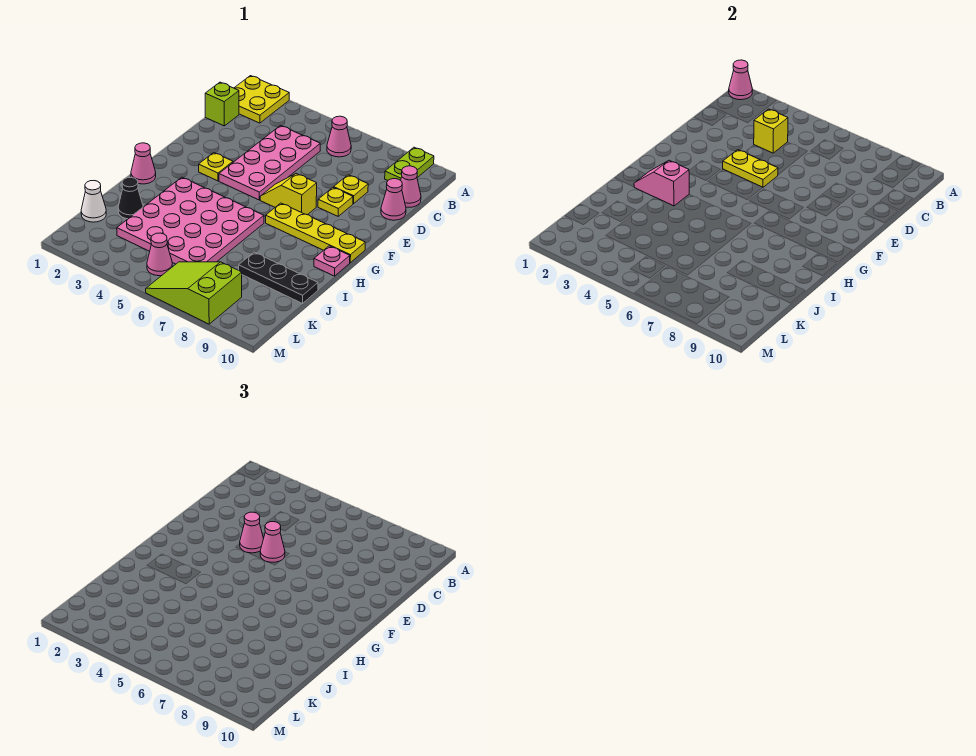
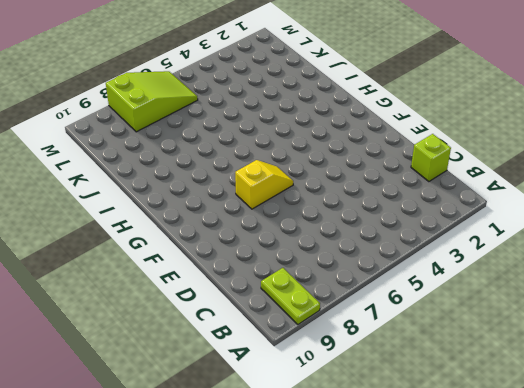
none -> yellow 2x2 plate [235,76,289,123]
none -> pink 1x1 cone [327,116,351,157]
none -> pink 2x4 plate [219,126,320,200]

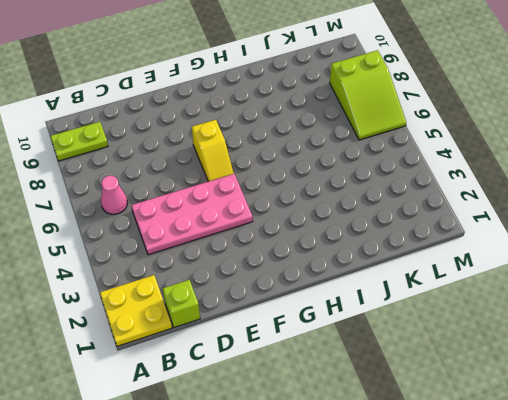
none -> pink 1x1 cone [401,166,421,207]
none -> yellow 1x1 plate [334,175,368,204]
none -> pink 1x1 cone [381,179,406,220]

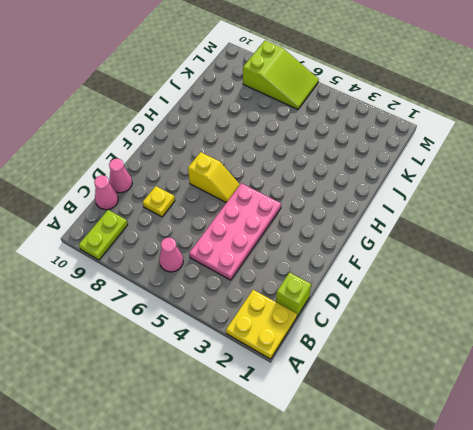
none -> yellow 1x1 plate [318,187,353,216]
none -> yellow 1x1 plate [199,153,233,181]
none -> yellow 1x4 plate [266,203,365,262]

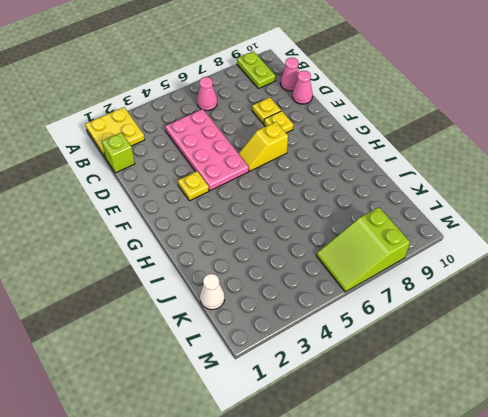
none -> yellow 1x4 plate [266,203,365,262]
none -> pink 1x1 cone [131,143,156,184]
none -> pink 4x4 plate [117,177,264,264]

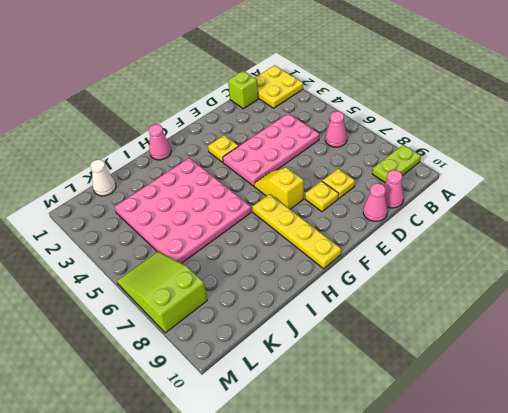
none -> pink 1x1 plate [314,246,350,276]
none -> black 1x1 cone [118,177,143,219]
none -> black 1x3 plate [239,252,318,304]

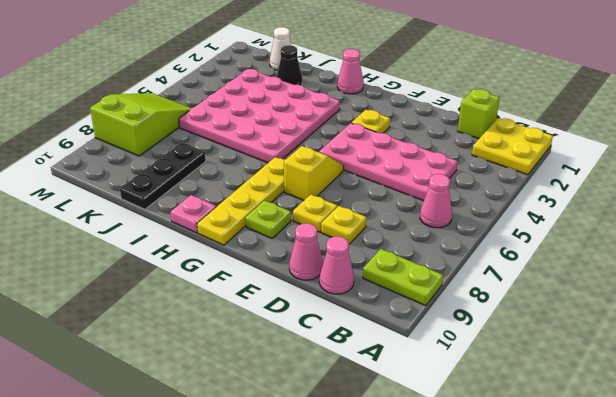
lime 1x1 plate [245,200,291,238] -> none
none -> pink 1x1 cone [147,233,173,276]
none -> pink 1x1 cone [729,60,753,100]
none -> yellow 1x1 brick [754,109,788,153]

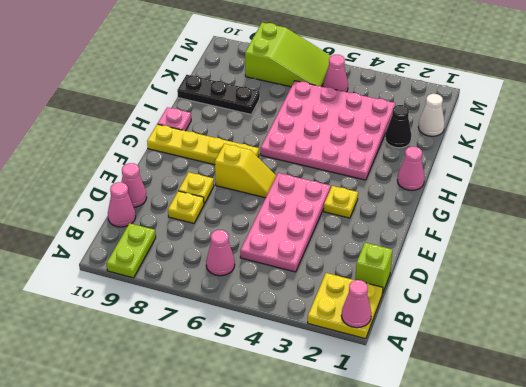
none -> yellow 1x1 brick [754,109,788,153]
none -> yellow 1x2 plate [723,150,778,187]
none -> pink 1x2 slope [634,160,689,206]

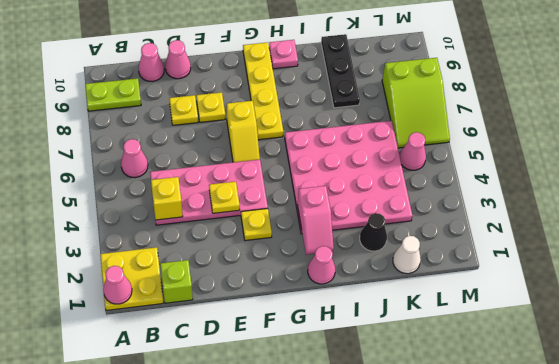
yellow 1x1 plate [209,181,240,213] -> yellow 1x2 plate [723,150,778,187]
none -> pink 1x1 cone [240,512,264,553]
none -> pink 1x1 cone [260,522,285,562]

